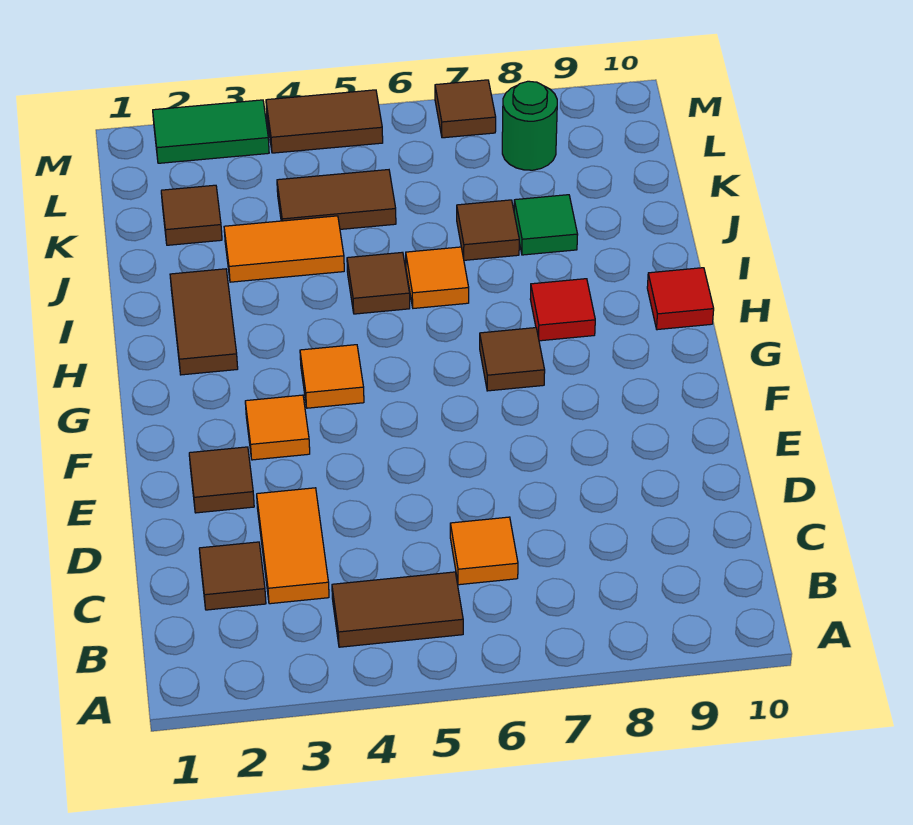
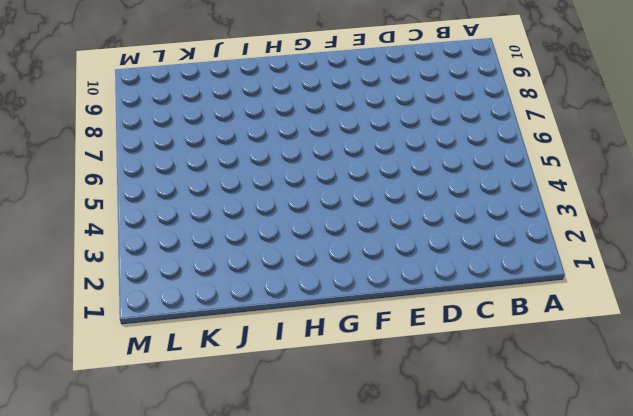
none -> brown 1x2 tile [332,572,463,647]
none -> brown 1x1 tile [199,542,266,610]
none -> orange 1x2 tile [257,488,329,604]

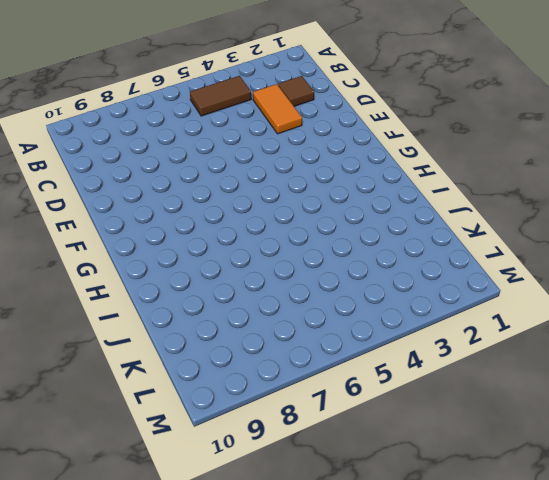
none -> orange 1x1 tile [450,517,518,585]
none -> brown 1x1 tile [189,447,254,513]
none -> orange 1x1 tile [245,395,310,460]

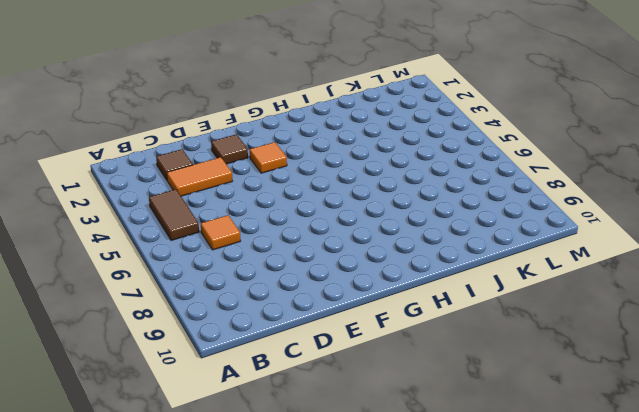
none -> orange 1x1 tile [300,345,364,408]
none -> brown 1x1 tile [480,328,545,391]
none -> brown 1x2 tile [170,269,238,375]

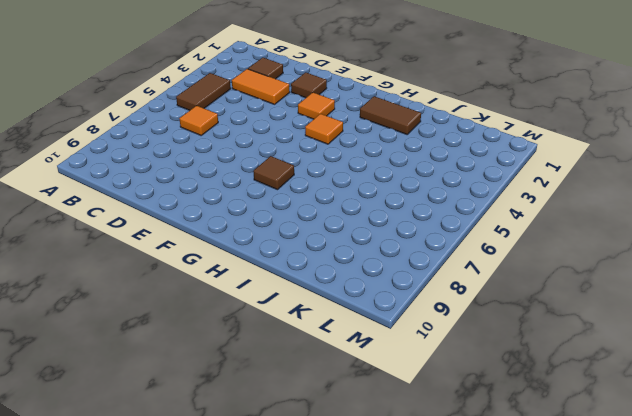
none -> red 1x1 tile [530,279,595,341]
none -> red 1x1 tile [647,268,714,330]
none -> brown 1x1 tile [347,252,410,314]

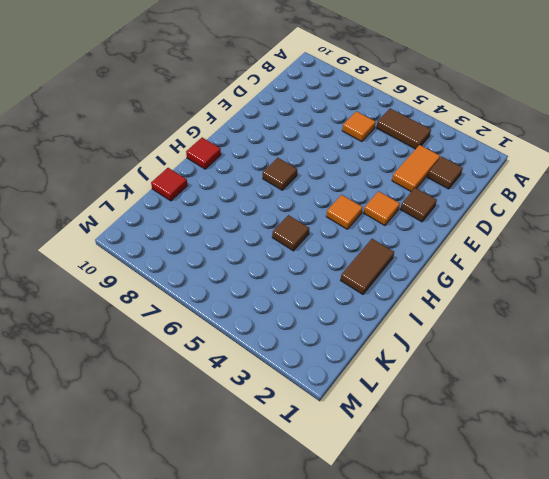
red 1x1 tile [151,168,187,201] -> red 1x1 tile moved to [530,279,595,341]
none -> orange 1x1 tile [406,247,469,308]
none -> orange 1x2 tile [224,216,344,282]
none -> brown 1x1 tile [457,200,519,260]

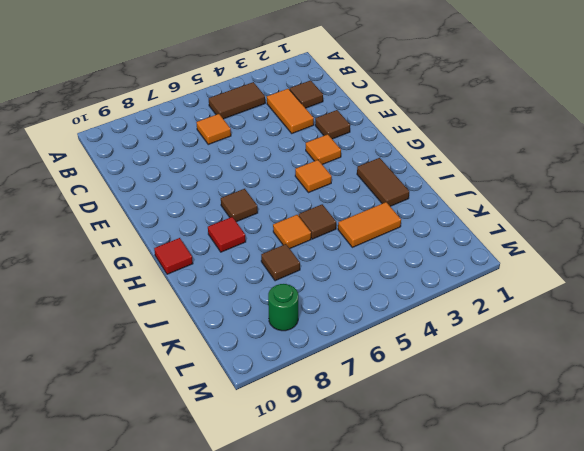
none -> green 1x1 tile [514,195,578,255]
none -> brown 1x1 tile [161,185,222,245]
none -> brown 1x2 tile [277,170,396,229]

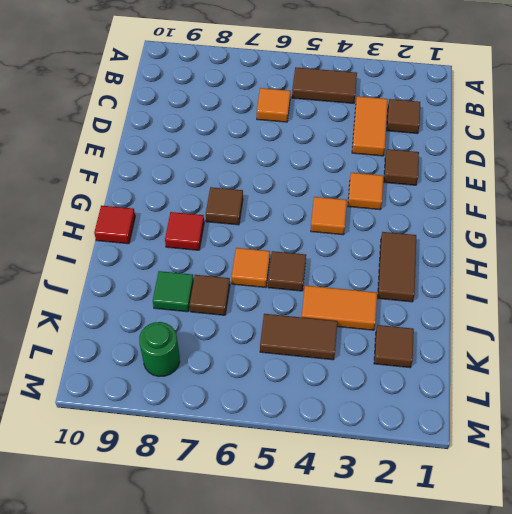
none -> green 1x2 tile [153,100,269,163]
none -> brown 1x2 tile [266,90,383,153]
none -> brown 1x1 tile [435,80,496,138]

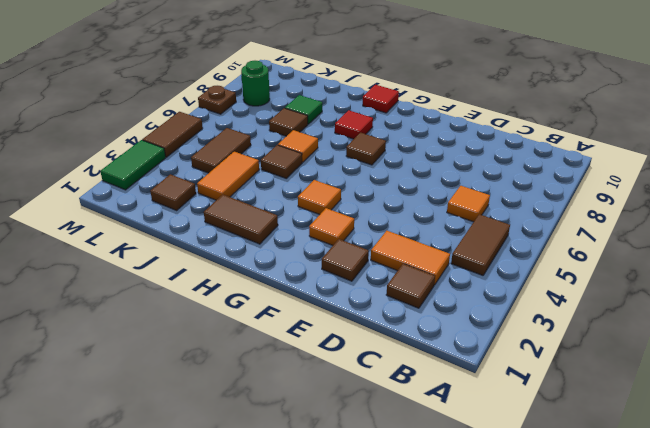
brown 1x1 plate [198,86,236,114] -> brown 1x1 tile [435,80,496,138]

